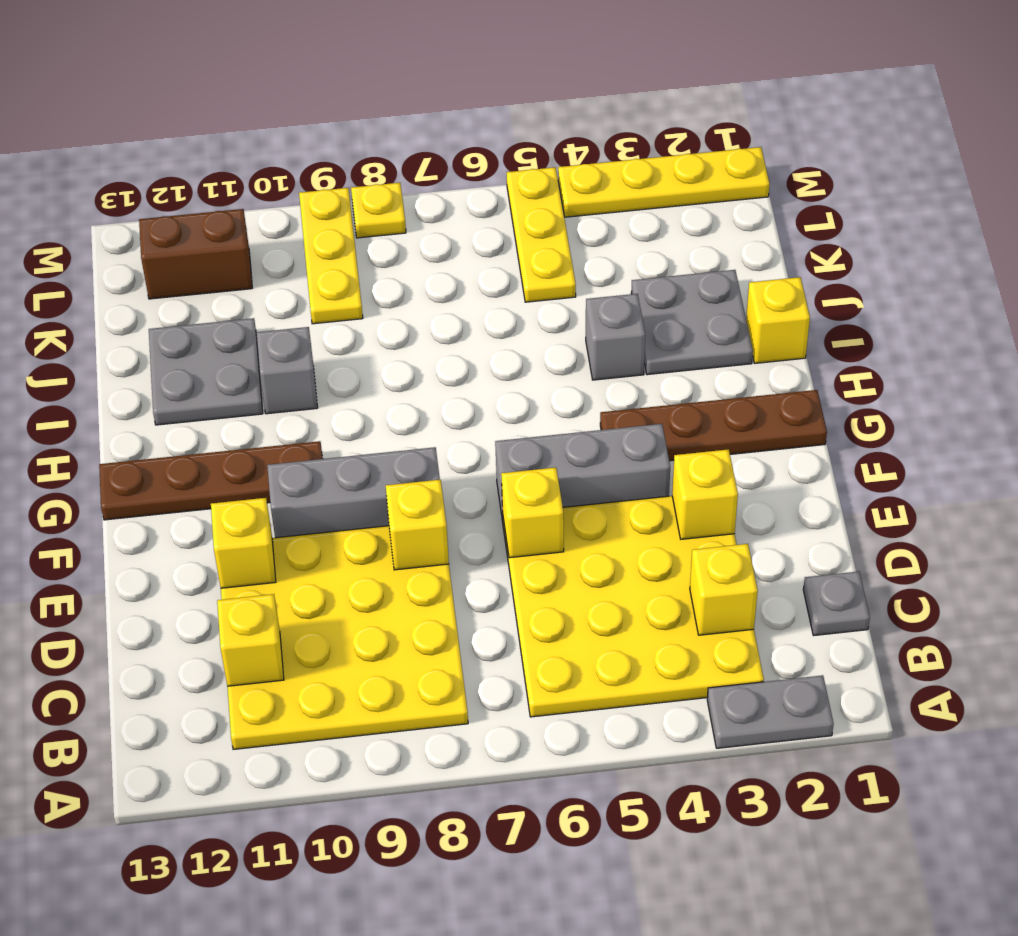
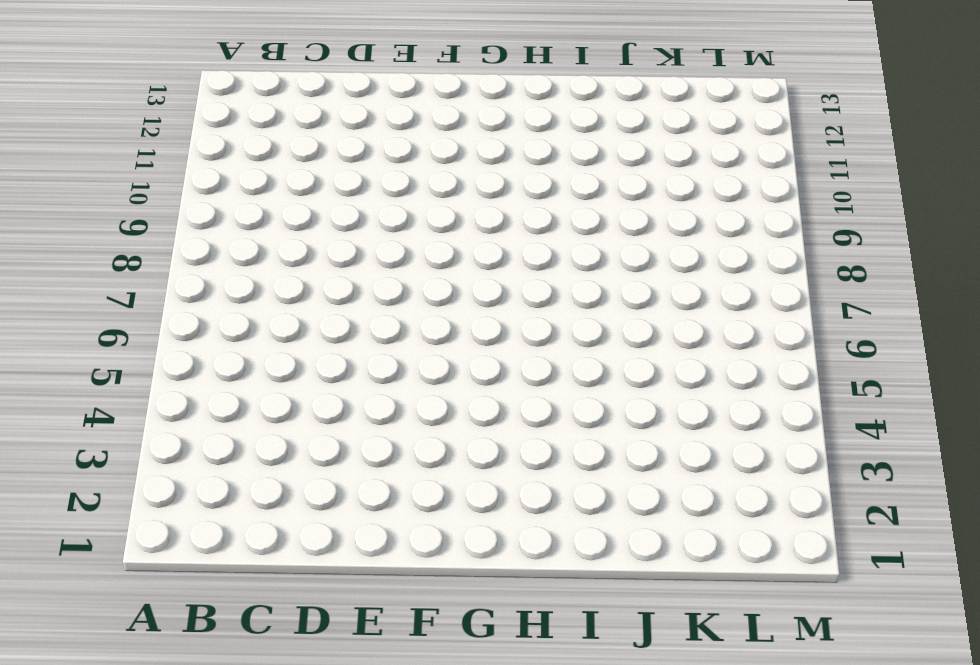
none -> grey 1x2 plate [707,675,834,748]
none -> yellow 4x4 plate [503,496,764,717]
none -> yellow 4x4 plate [221,526,468,749]

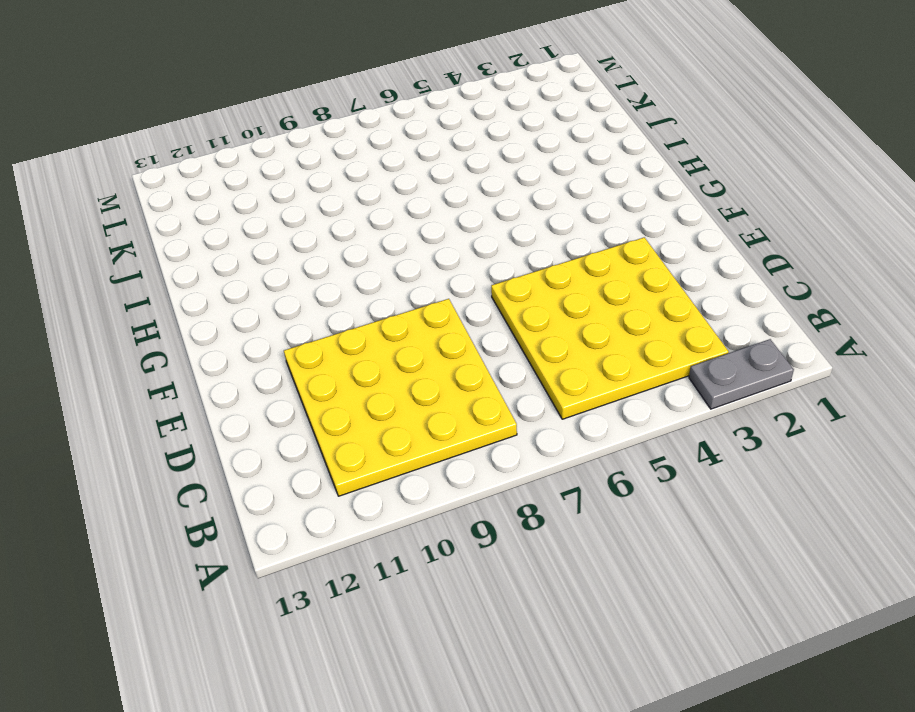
none -> grey 1x1 plate [803,571,870,636]
none -> grey 1x3 brick [495,424,670,522]
none -> grey 1x3 brick [267,447,440,538]

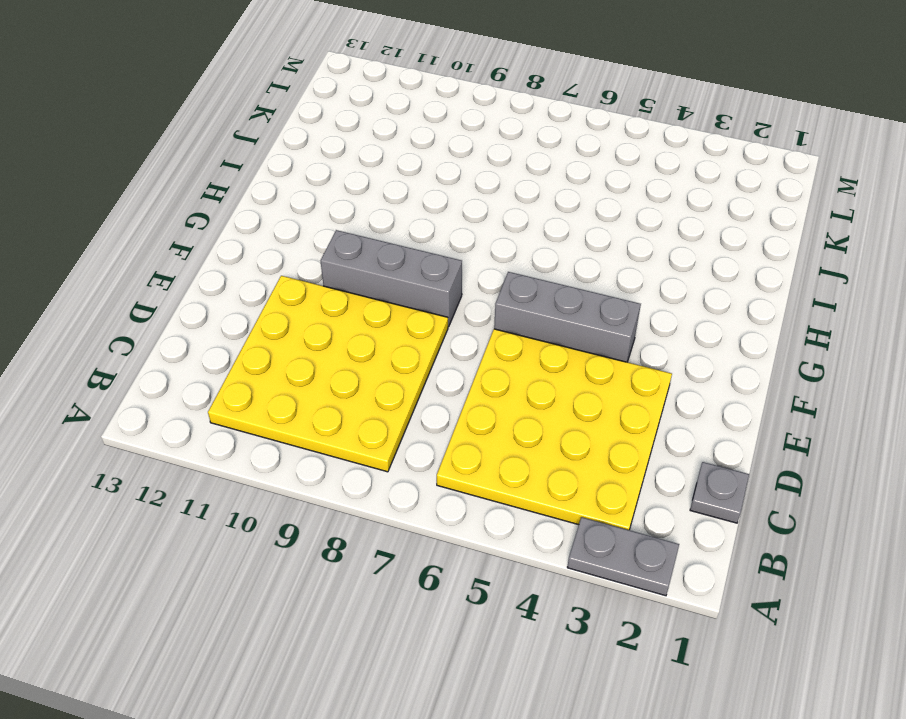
none -> brown 1x4 plate [600,390,827,461]
none -> brown 1x4 plate [99,441,322,520]
none -> yellow 1x1 brick [746,277,810,363]

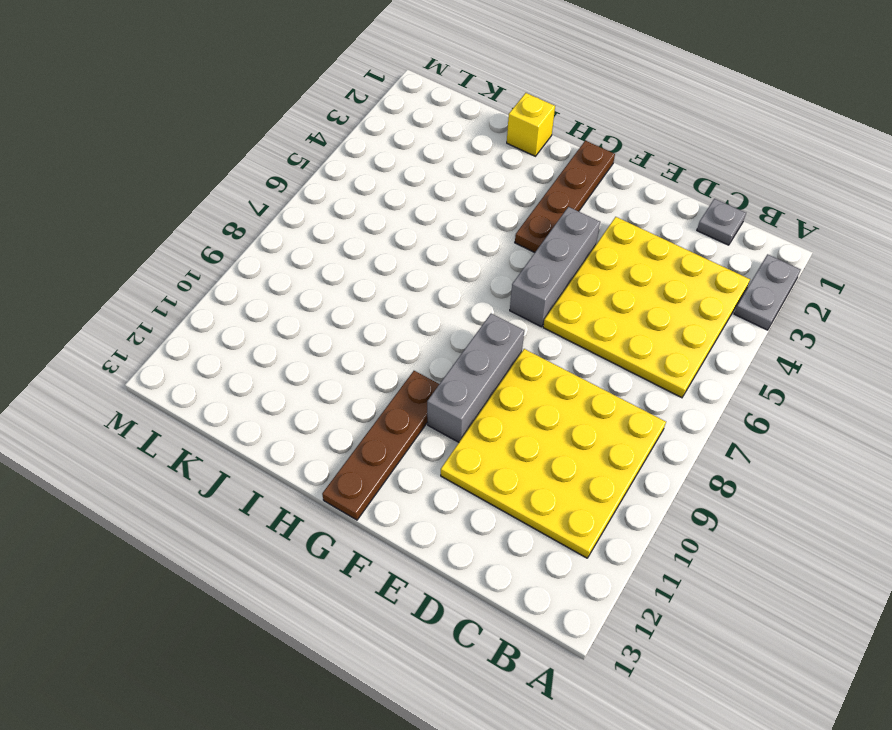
none -> grey 2x2 plate [631,270,753,375]
none -> grey 1x1 brick [586,294,645,380]
none -> grey 1x1 brick [256,327,318,414]

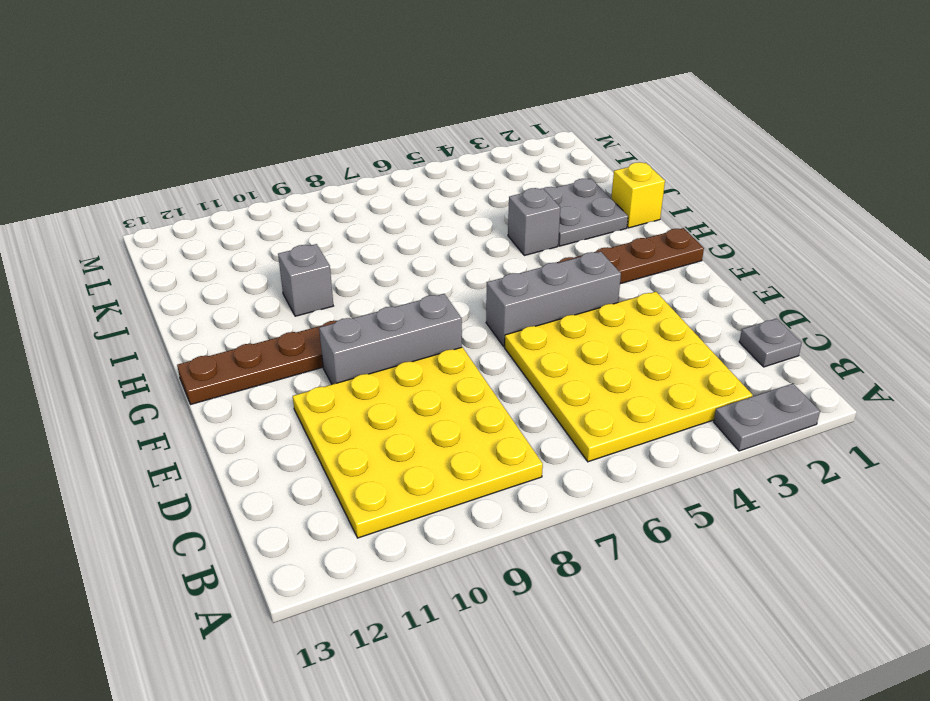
none -> grey 2x2 plate [149,318,263,425]
none -> yellow 1x3 plate [507,167,576,302]
none -> yellow 1x3 plate [299,188,363,324]

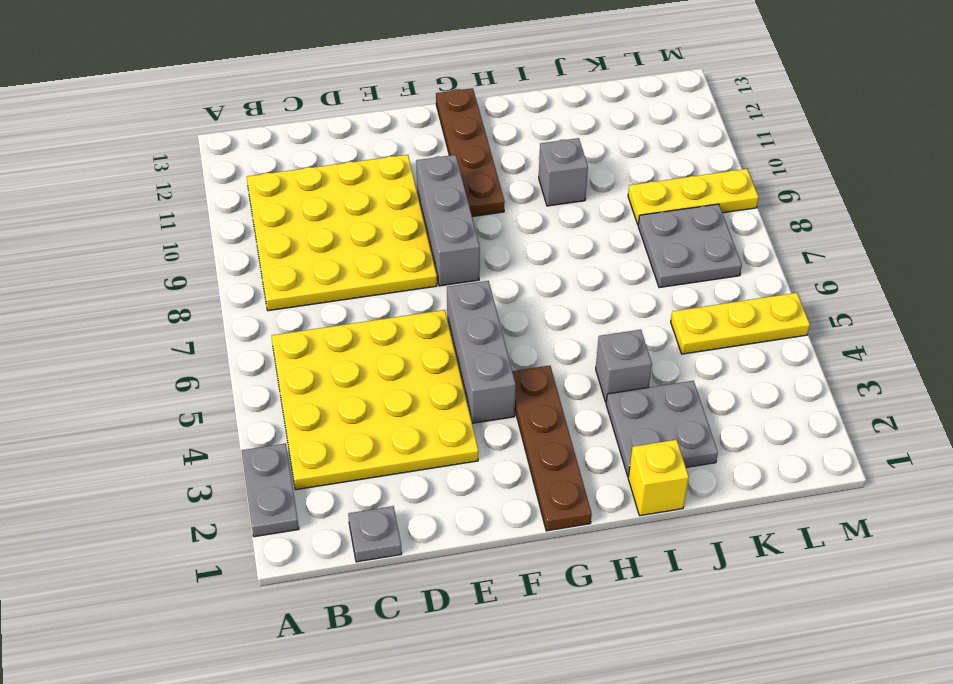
grey 2x2 plate [638,204,742,288] -> grey 2x2 plate moved to [149,318,263,425]
none -> brown 1x2 brick [139,209,252,299]
none -> yellow 1x4 plate [558,147,770,217]
none -> yellow 1x1 plate [351,183,406,238]

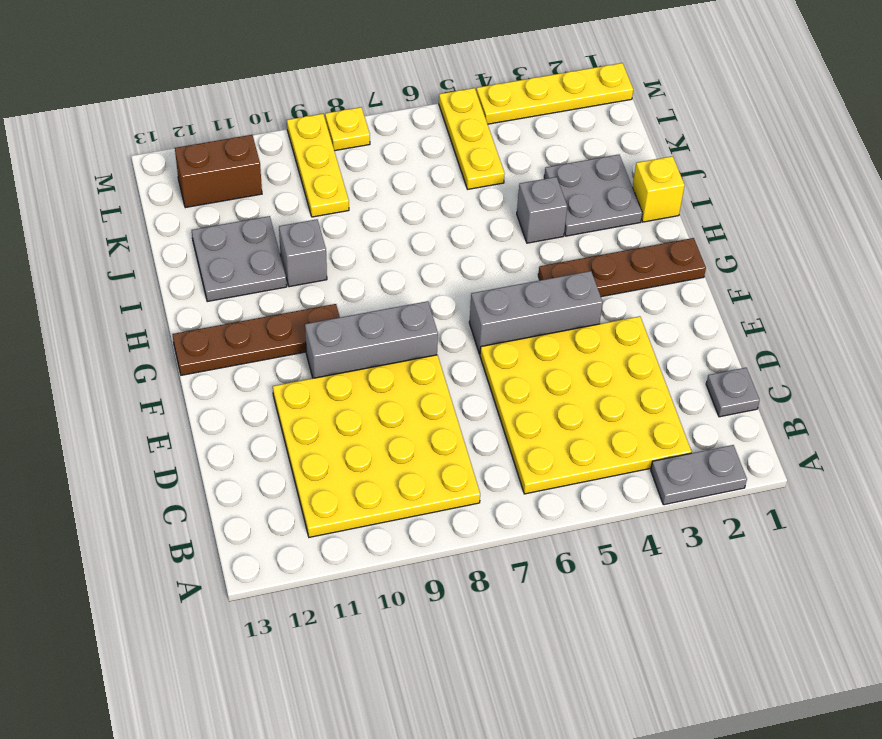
none -> yellow 1x1 brick [690,544,758,635]
none -> yellow 1x1 brick [217,594,284,686]
none -> yellow 1x1 brick [672,449,738,539]

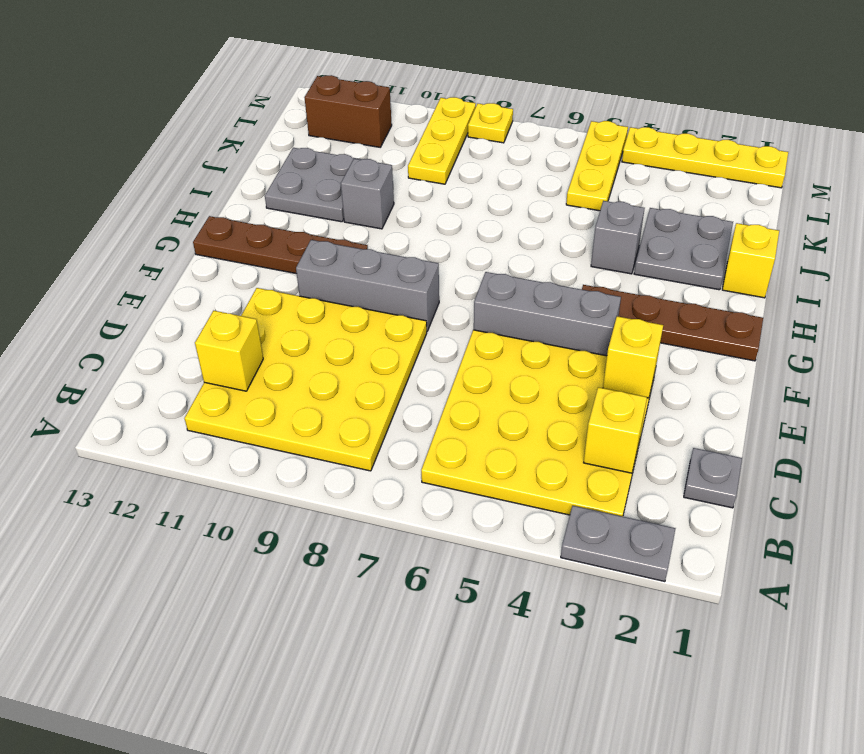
none -> yellow 1x1 brick [501,468,564,558]
none -> yellow 1x1 brick [386,480,449,570]
none -> yellow 1x1 brick [211,498,276,588]

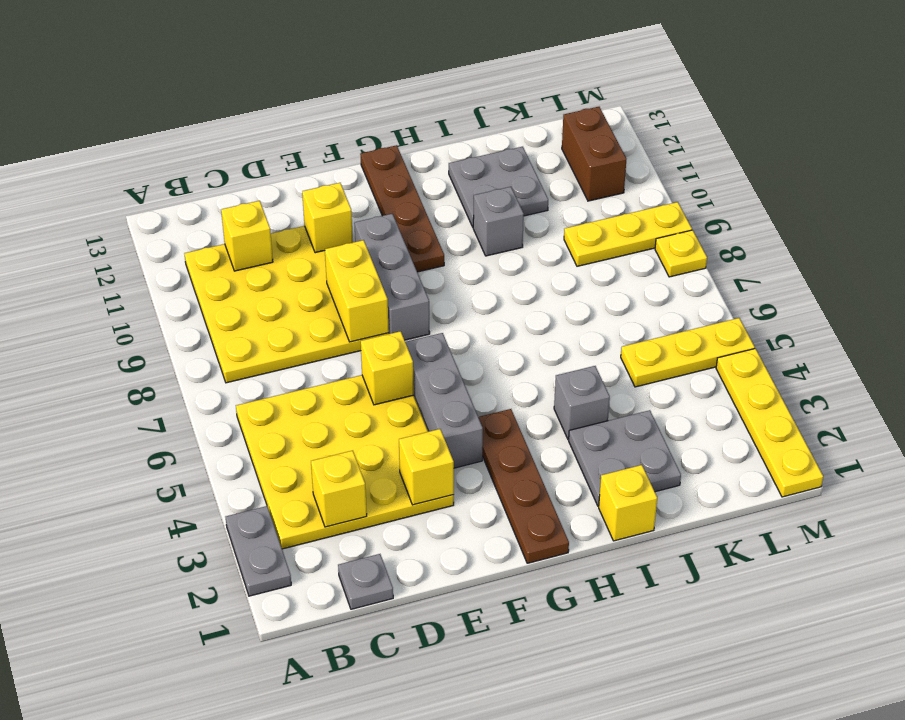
yellow 1x2 brick [325,240,389,342] -> yellow 1x1 brick [386,480,449,570]

